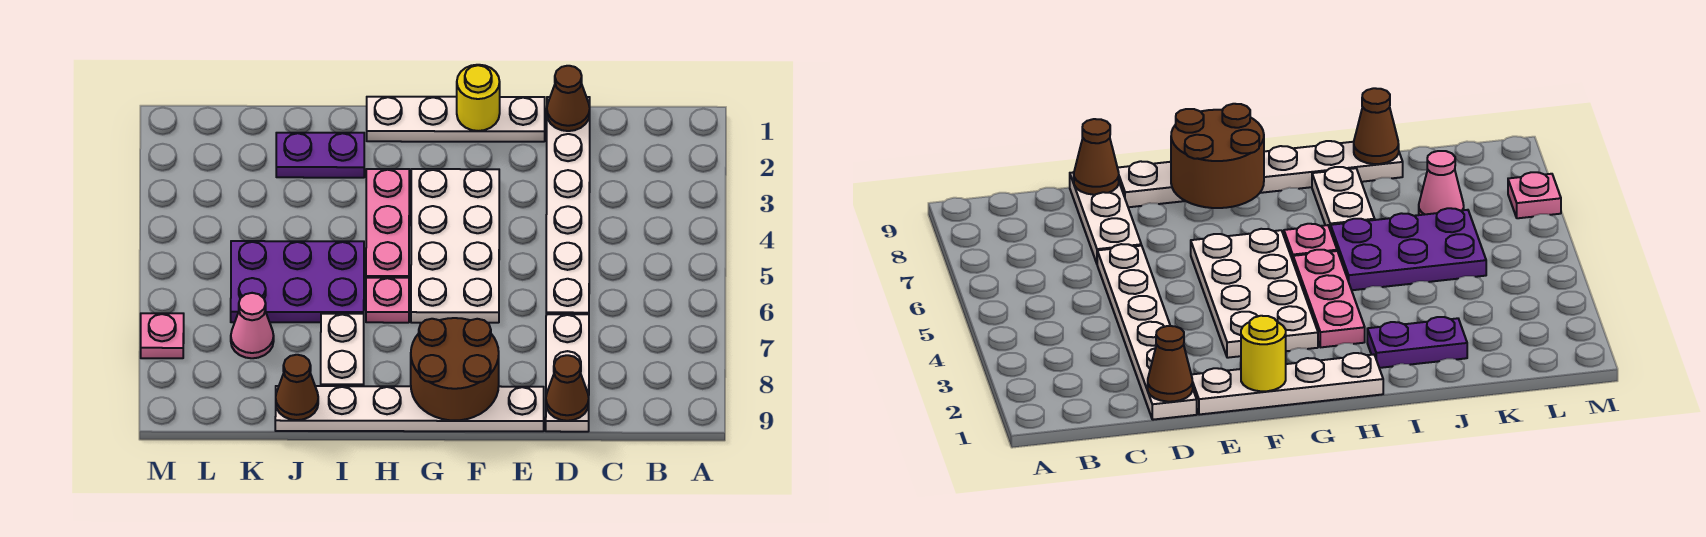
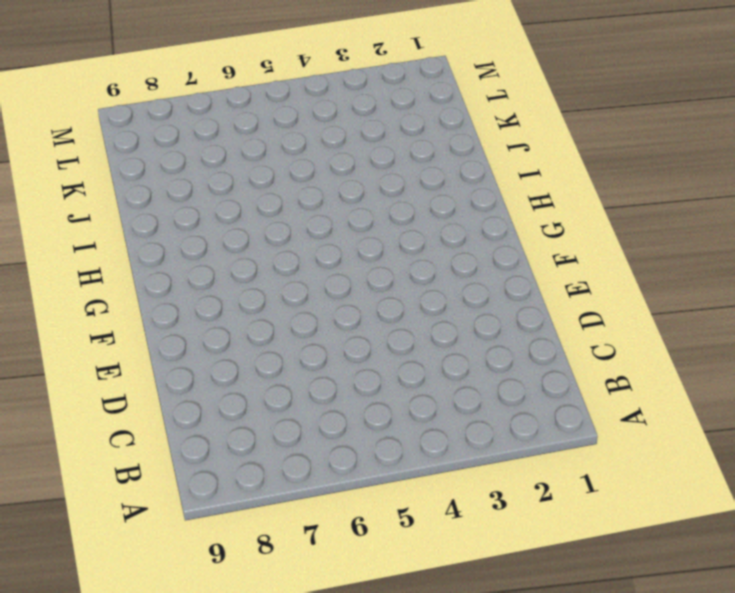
none -> white 1x6 plate [546,97,590,314]
none -> white 1x3 plate [546,314,589,432]
none -> white 1x4 plate [367,97,545,142]

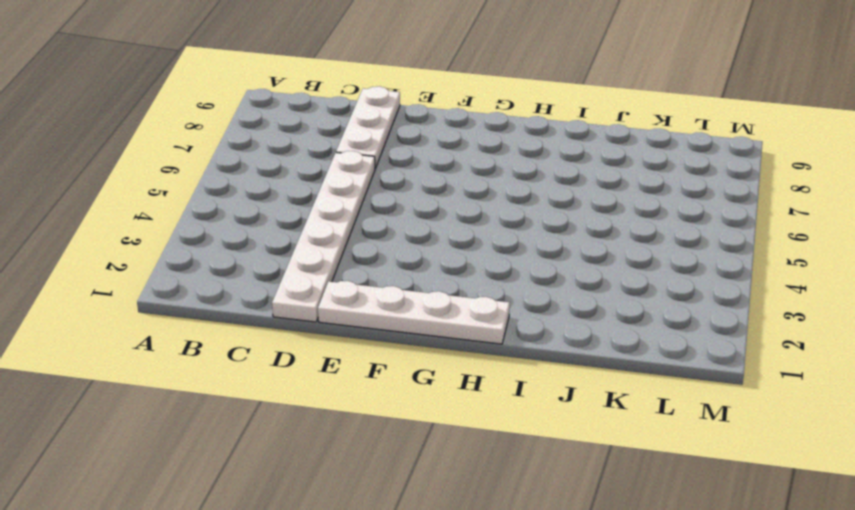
none -> white 1x6 plate [275,386,544,431]
none -> white 2x4 plate [411,169,499,323]
none -> pink 1x3 plate [366,169,409,278]

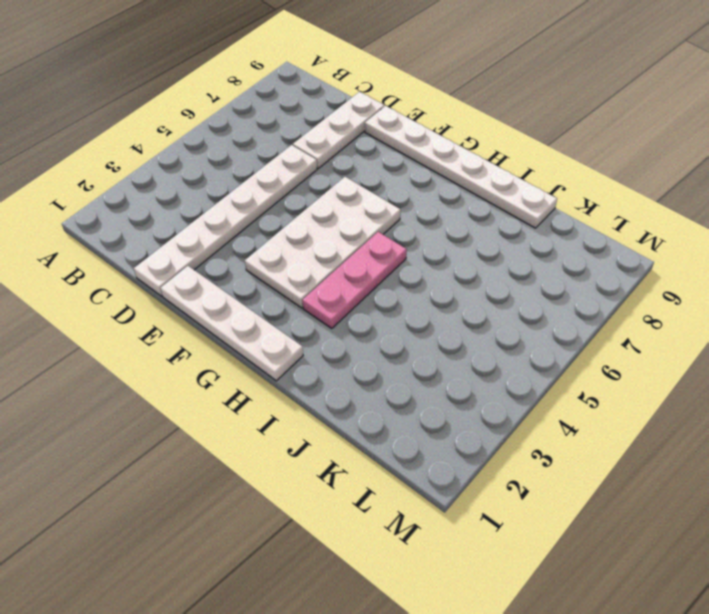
none -> pink 1x1 plate [366,278,409,323]
none -> purple 1x2 plate [276,133,364,178]
none -> purple 2x3 plate [231,241,364,322]

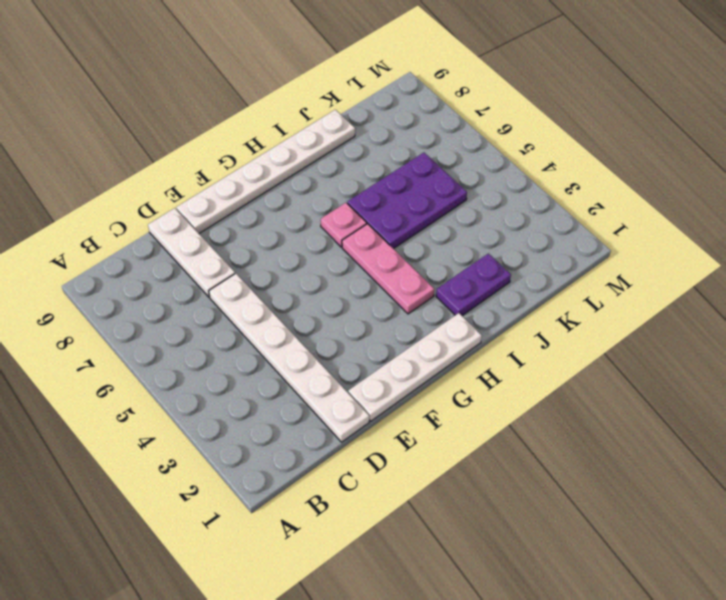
none -> white 2x4 plate [411,169,499,323]
none -> white 1x2 plate [321,314,364,386]
none -> pink 1x1 cone [231,293,274,358]

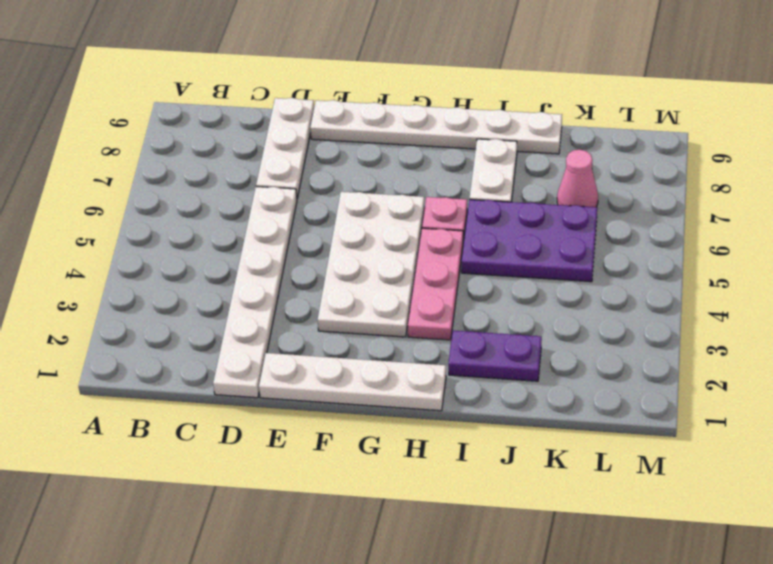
none -> pink 1x1 plate [141,313,184,358]
none -> brown 1x1 cone [547,66,590,131]
none -> brown 1x1 cone [546,355,589,421]

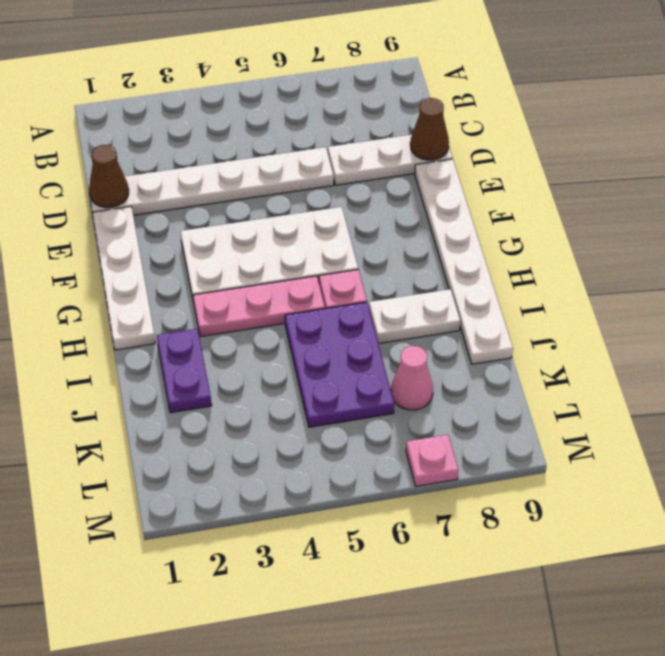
none -> yellow 1x1 round brick [457,65,500,131]
none -> brown 2x2 round brick [411,318,499,421]
none -> brown 1x1 cone [276,355,318,420]

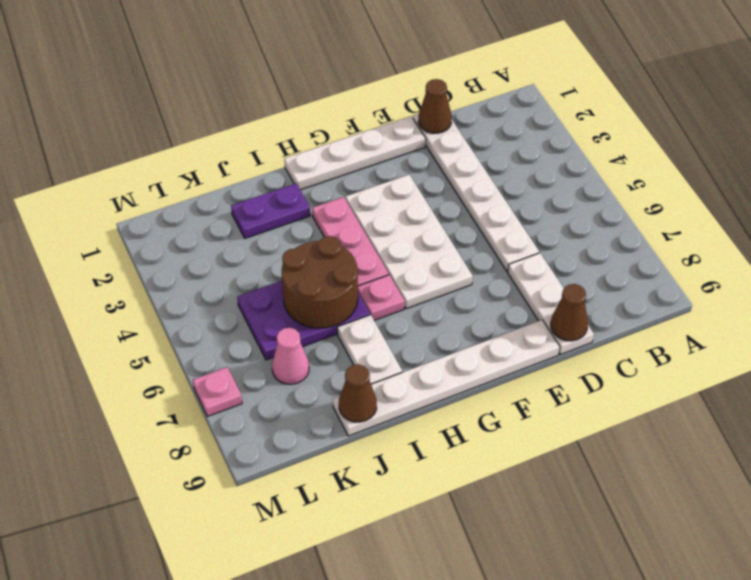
brown 2x2 round brick [282,236,358,328] -> brown 2x2 round brick moved to [411,318,499,421]
none -> yellow 1x1 round brick [457,65,500,131]

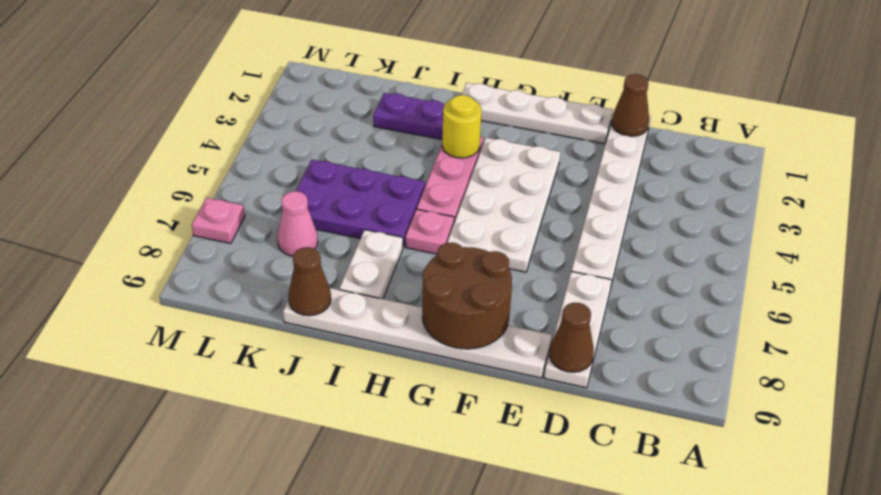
yellow 1x1 round brick [442,95,482,158] -> yellow 1x1 round brick moved to [457,65,500,131]

